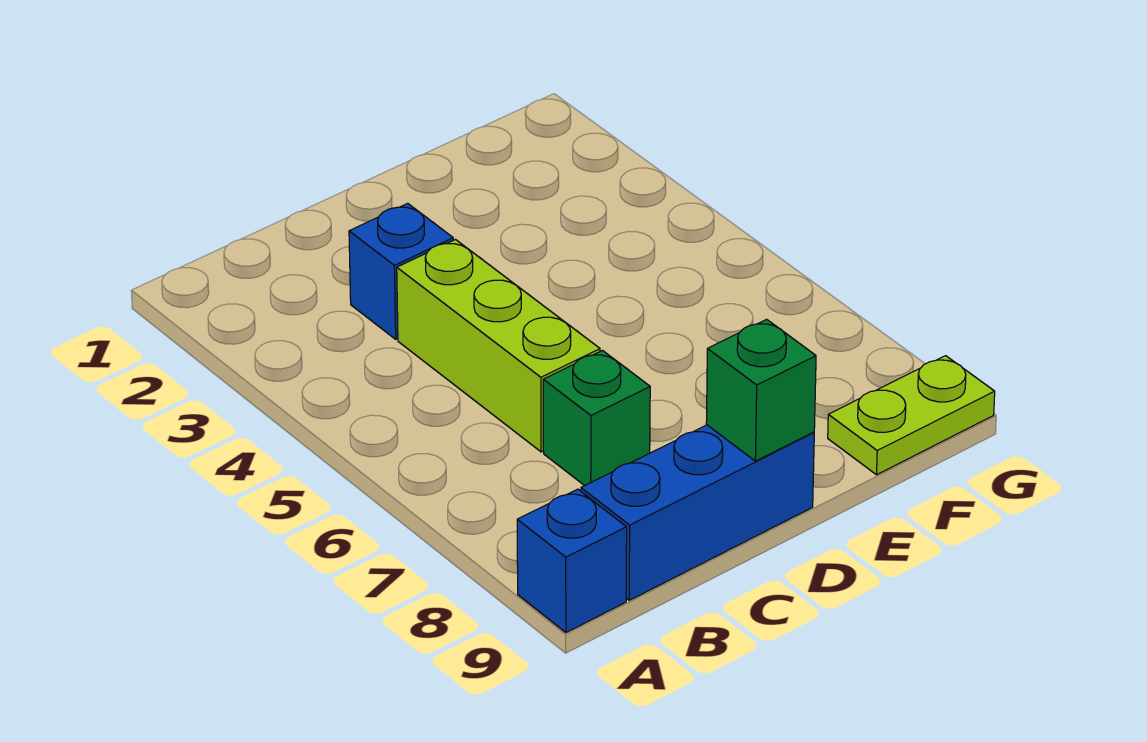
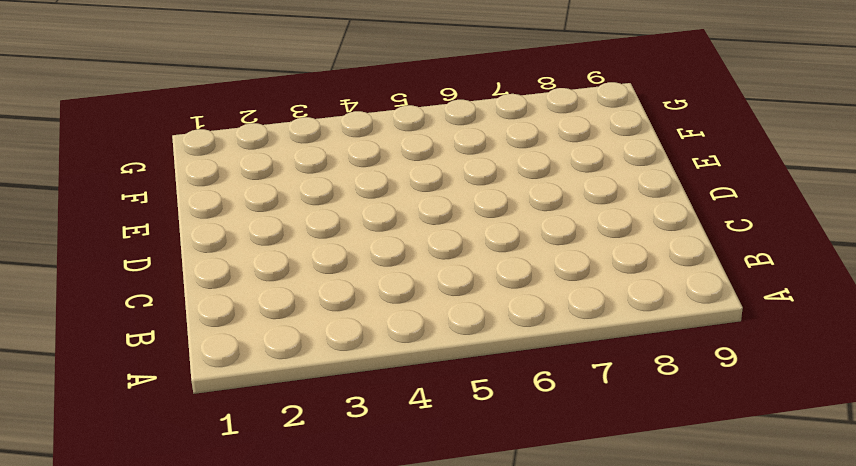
none -> blue 1x1 brick [517,489,627,632]
none -> blue 1x3 brick [581,425,814,600]

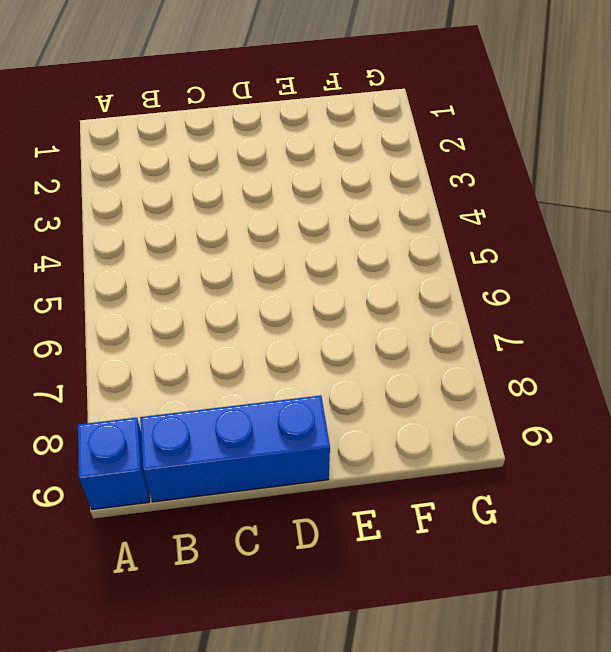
none -> blue 1x1 brick [349,203,453,339]
none -> lime 1x3 brick [397,240,600,452]

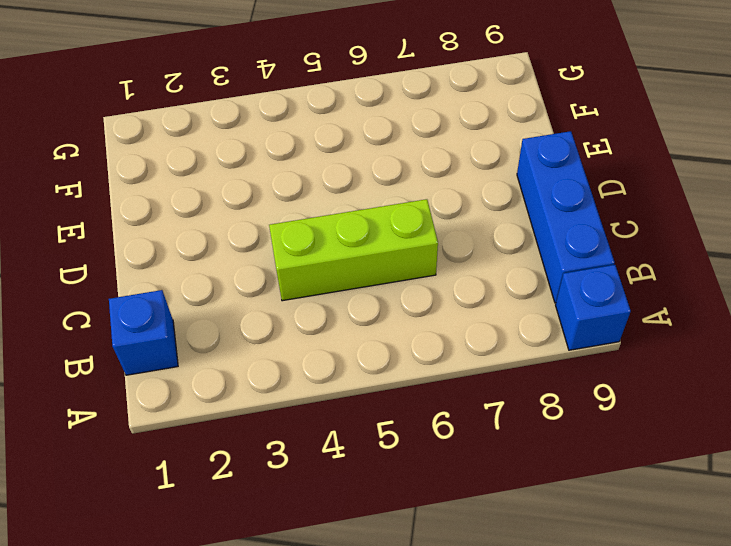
blue 1x1 brick [109,290,178,375] -> blue 1x1 brick moved to [349,203,453,339]
none -> green 1x1 brick [543,351,650,486]
none -> lime 1x2 plate [828,356,995,475]

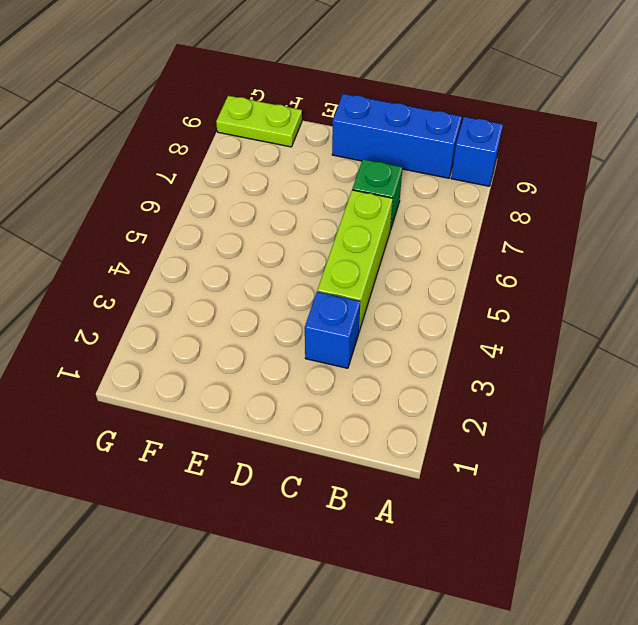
none -> green 1x1 brick [706,319,816,461]

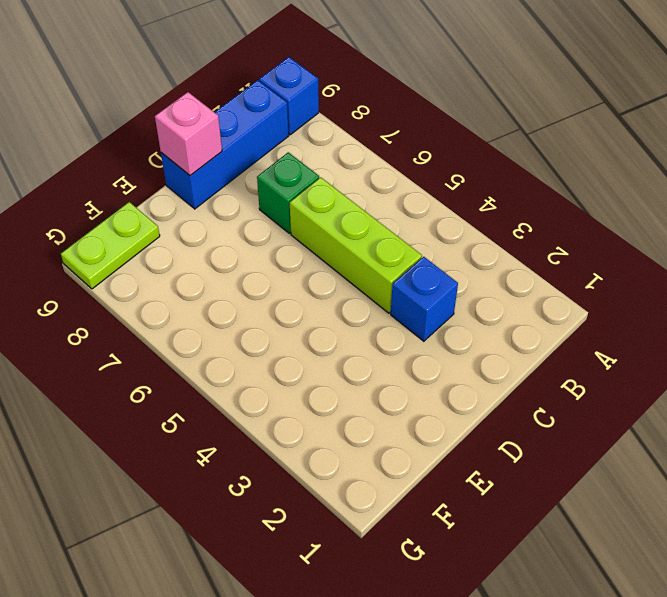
pink 1x1 brick [155,92,222,175] -> green 1x1 brick [706,319,816,461]

